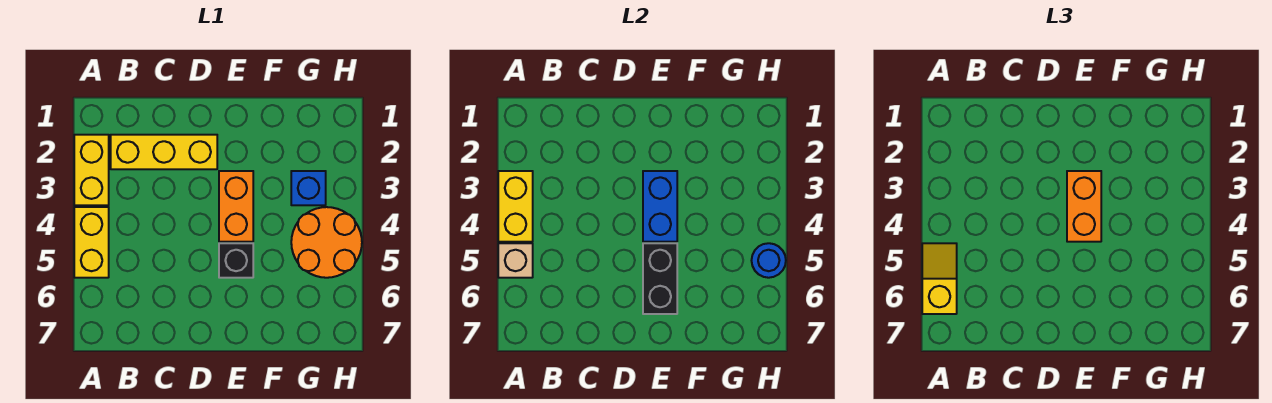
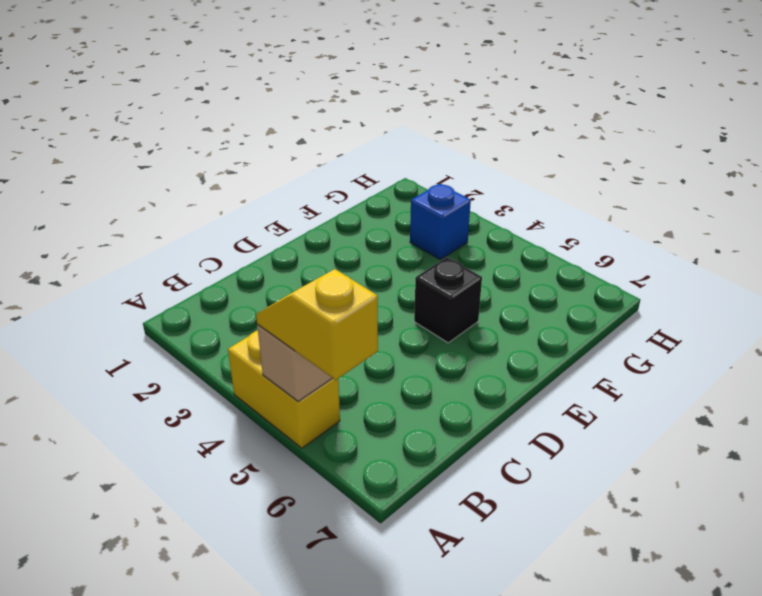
none -> yellow 1x2 brick [74,135,109,205]
none -> yellow 1x3 brick [111,135,217,169]
none -> orange 1x2 brick [219,171,253,242]

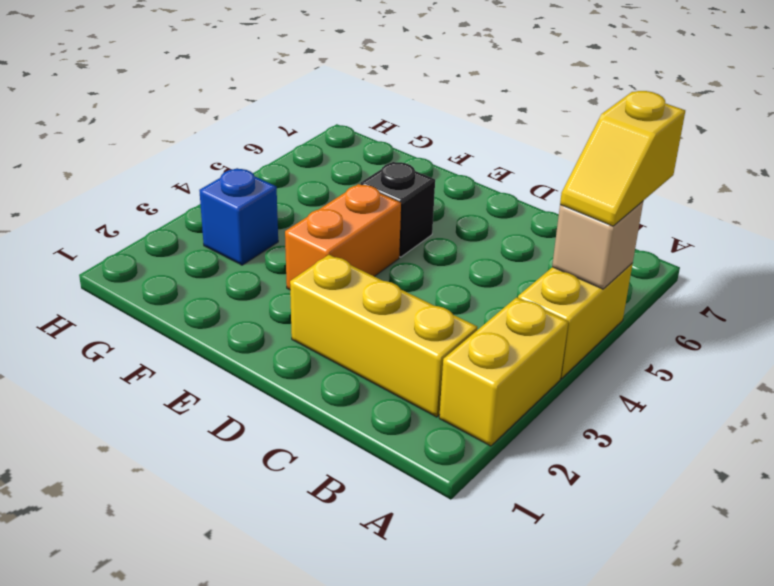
none -> orange 2x2 round brick [291,207,362,278]
none -> yellow 1x2 brick [498,171,533,242]
none -> blue 1x2 brick [643,171,677,242]

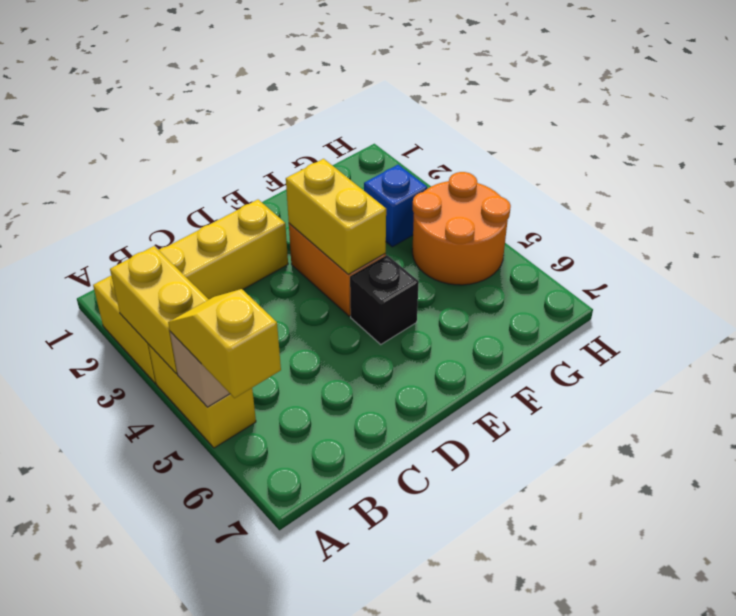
yellow 1x2 brick [286,159,386,275] -> blue 1x2 brick [643,171,677,242]
none -> black 1x2 brick [643,243,677,314]
none -> blue 1x1 round brick [752,243,786,278]
none -> orange 1x2 brick [1067,171,1101,242]

